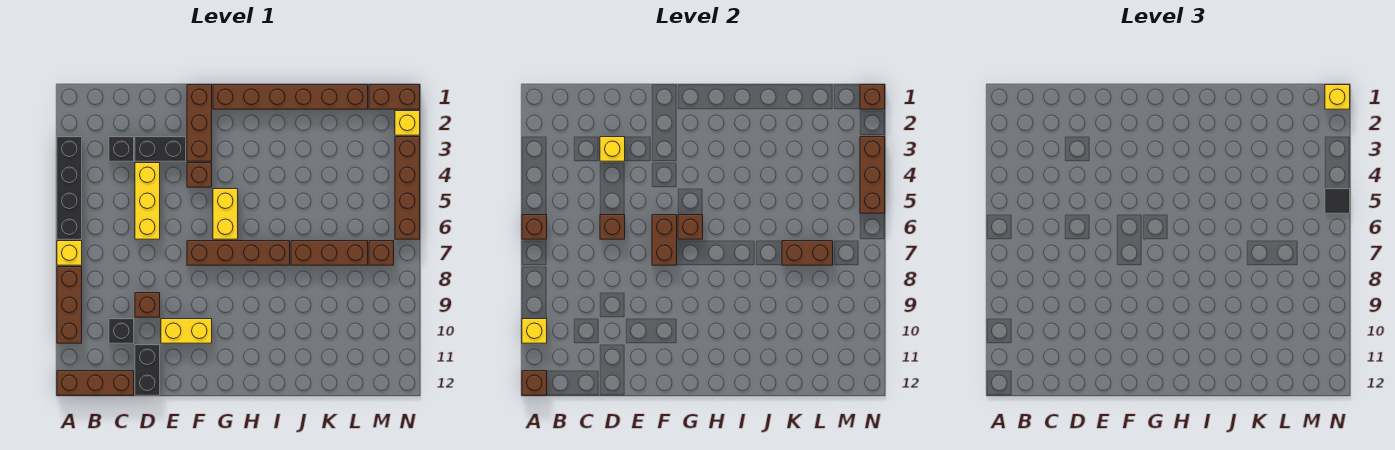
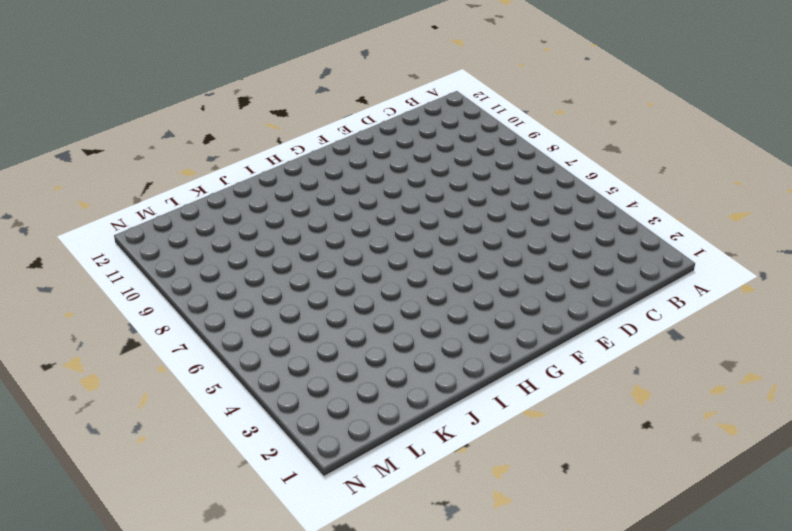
none -> black 1x4 brick [57,137,82,239]
none -> yellow 1x1 brick [57,241,82,265]
none -> brown 1x3 brick [57,267,82,343]
none -> brown 1x3 brick [57,371,134,395]

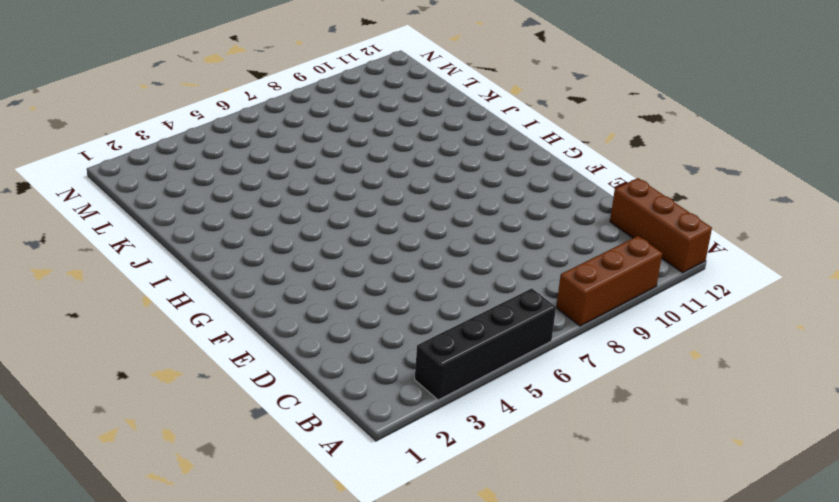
none -> yellow 1x1 brick [57,241,82,265]
none -> black 1x1 brick [109,137,134,161]
none -> black 1x1 brick [109,319,134,343]
none -> black 1x2 brick [135,137,186,161]

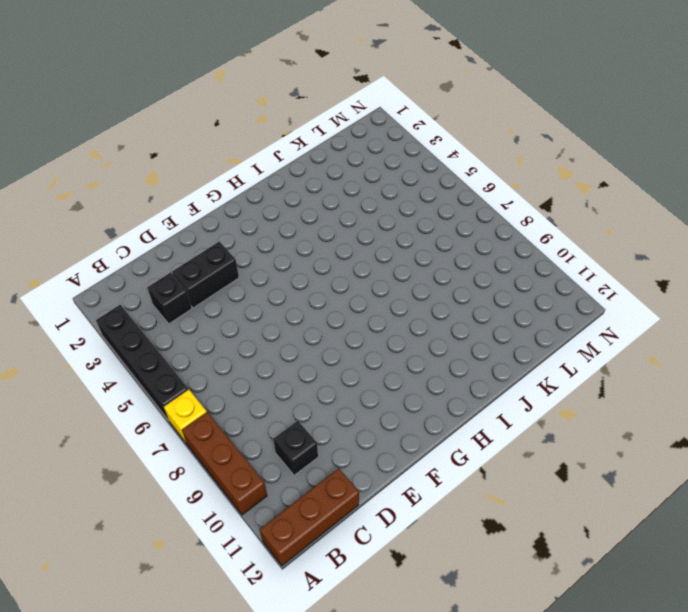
none -> yellow 1x3 brick [135,163,160,239]
none -> brown 1x1 brick [135,293,160,317]
none -> black 1x2 brick [135,345,160,395]
none -> yellow 1x2 brick [161,319,212,343]

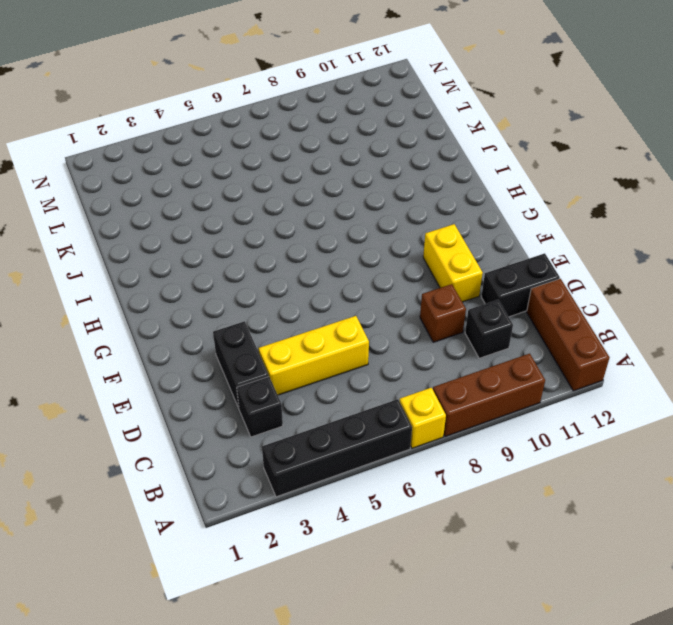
none -> brown 1x3 brick [187,85,212,161]
none -> brown 1x1 brick [187,163,212,187]
none -> brown 1x4 brick [187,241,290,265]
none -> brown 1x6 brick [213,85,368,109]

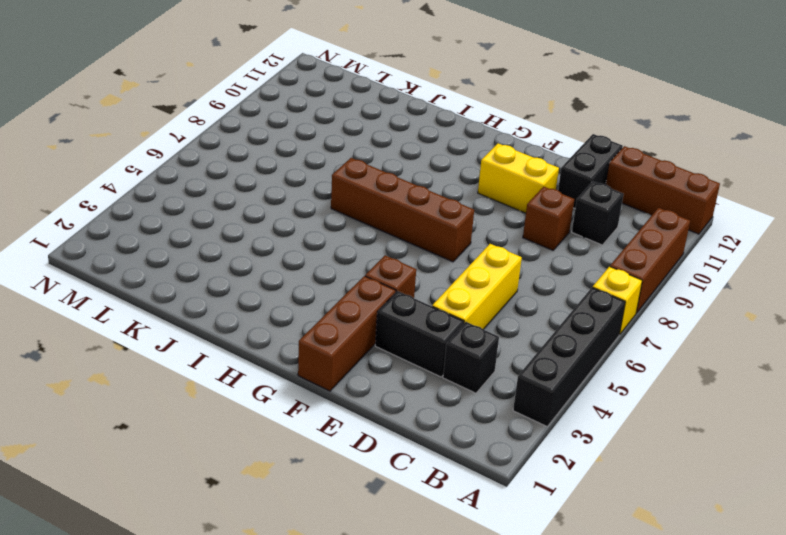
none -> brown 1x6 brick [213,85,368,109]
none -> yellow 1x2 brick [213,189,238,239]
none -> brown 1x3 brick [291,241,368,265]
none -> brown 1x2 brick [369,85,420,109]

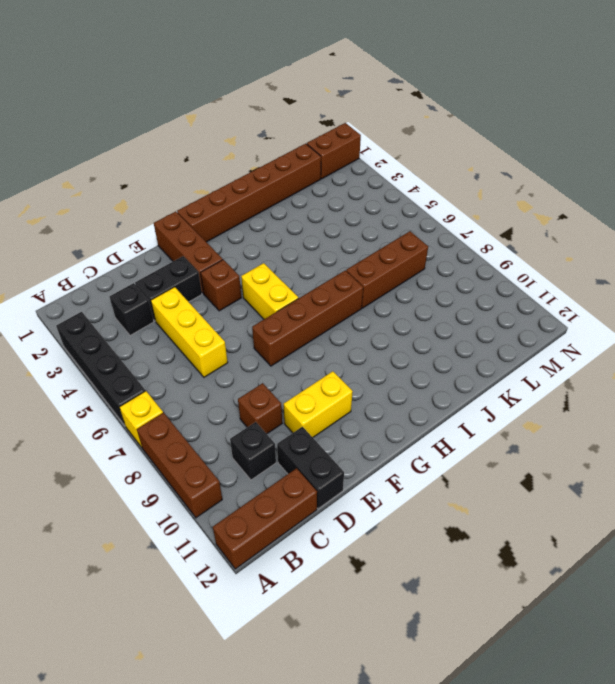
none -> brown 1x1 brick [369,241,394,265]
none -> yellow 1x1 brick [395,111,420,135]
none -> brown 1x4 brick [395,137,420,239]
none -> brown 1x1 brick [522,215,547,239]

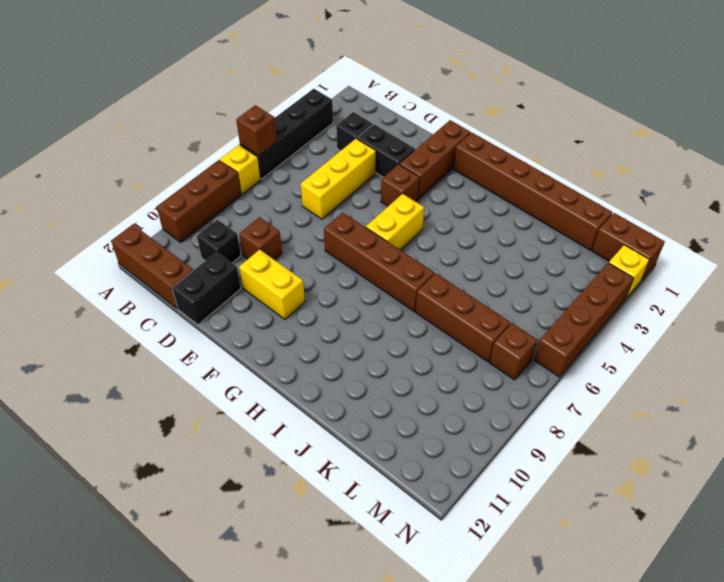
none -> yellow 1x1 brick [522,319,547,343]
none -> brown 1x1 brick [522,371,547,395]
none -> yellow 1x1 brick [600,137,625,161]
none -> brown 1x1 brick [600,215,625,239]

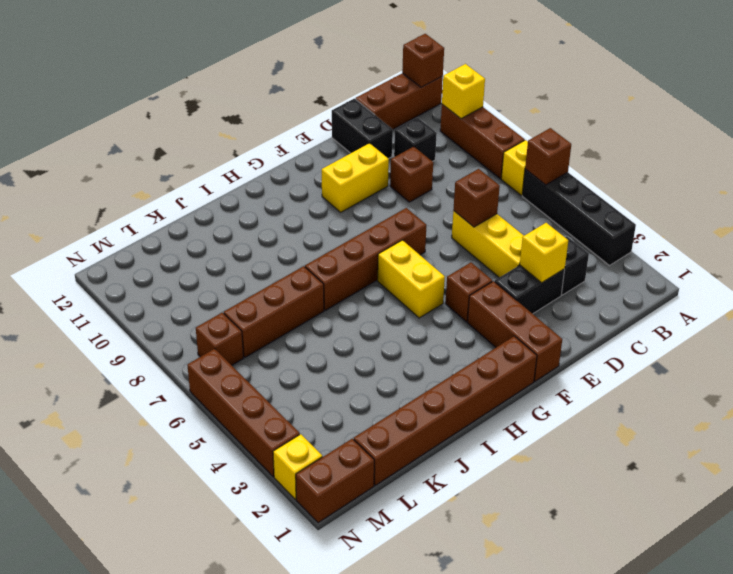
none -> brown 1x2 brick [652,215,677,265]
none -> brown 1x1 brick [678,215,703,239]
none -> brown 1x2 brick [782,241,833,265]
none -> brown 1x1 brick [860,85,885,109]

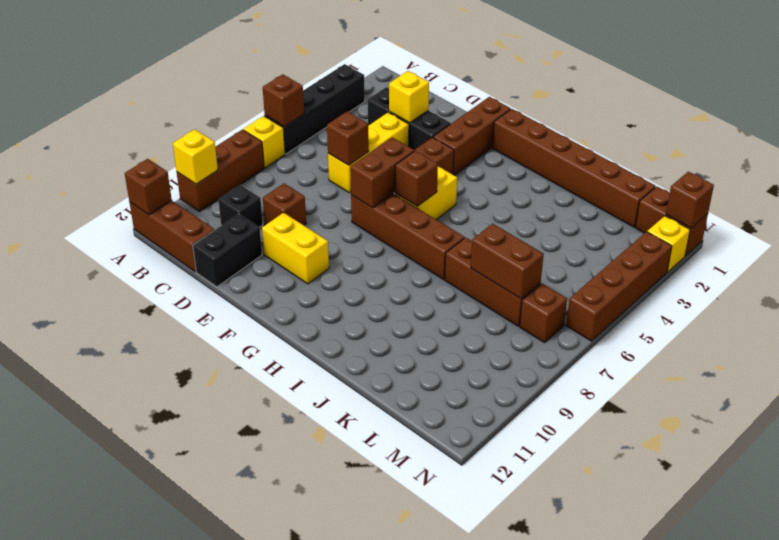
none -> brown 1x3 brick [860,137,885,213]
none -> yellow 1x1 brick [1325,85,1350,109]
none -> black 1x1 tile [1325,189,1350,213]

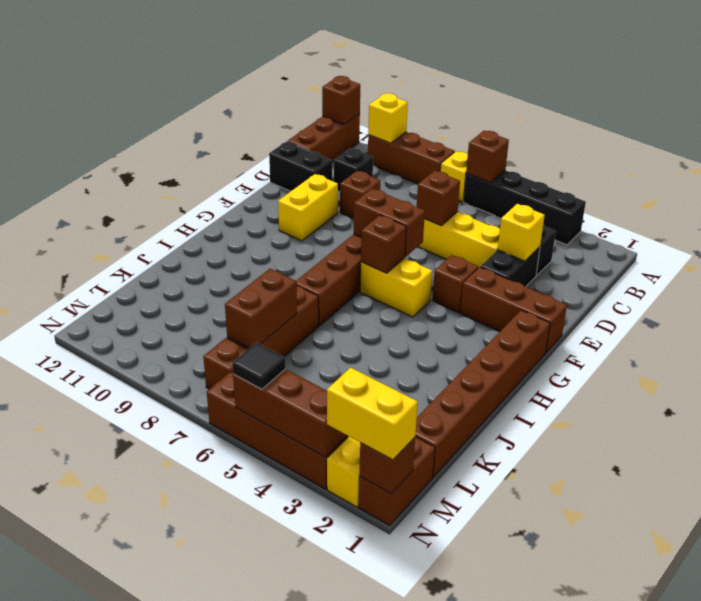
yellow 1x2 brick [327,368,418,460] -> yellow 1x1 brick [1325,85,1350,109]

